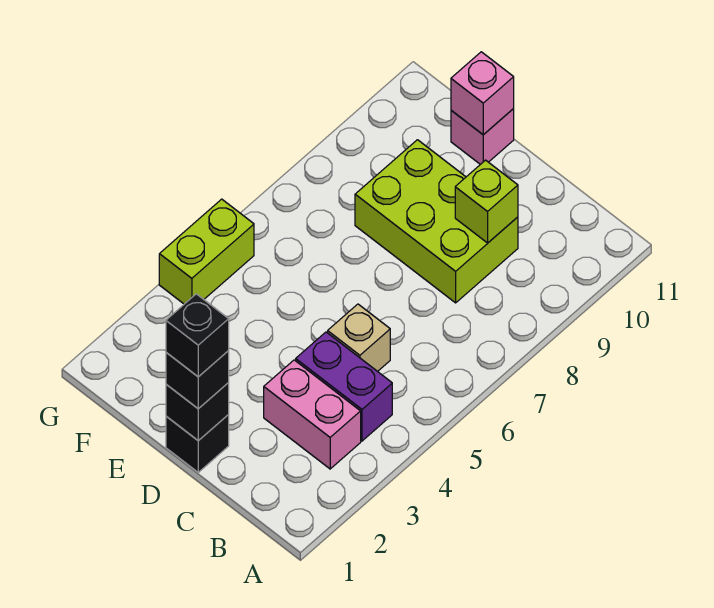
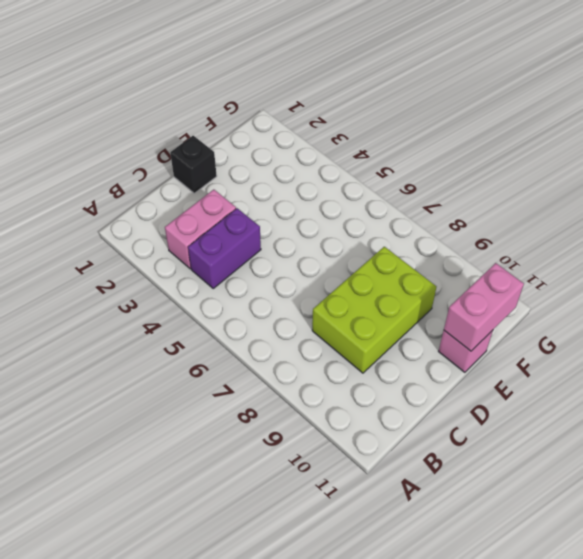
pink 1x2 brick [444,263,524,351] -> pink 1x1 brick [451,52,514,135]
none -> tan 1x1 brick [328,304,390,371]
none -> lime 1x2 brick [159,199,254,304]
none -> lime 1x1 brick [455,160,518,243]

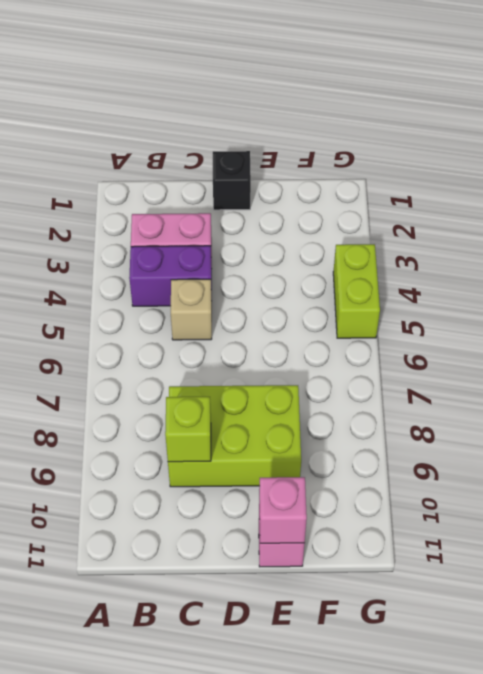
none -> black 1x1 brick [166,383,229,441]
none -> black 1x1 brick [166,351,229,409]
none -> black 1x1 brick [166,294,229,377]

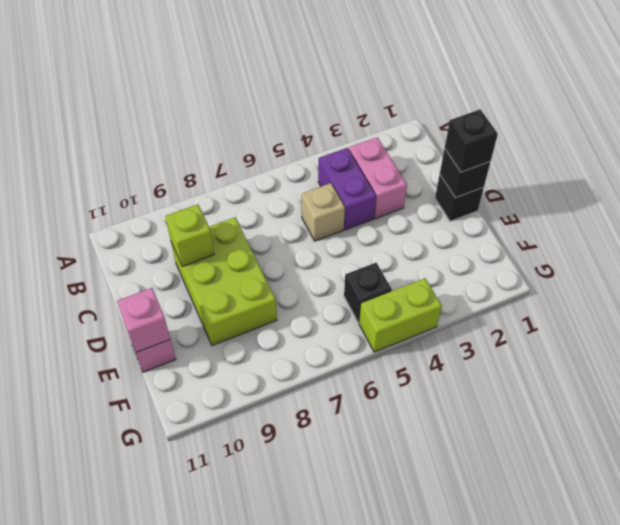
black 1x1 brick [344,263,392,323] -> black 1x1 brick moved to [166,294,229,377]

